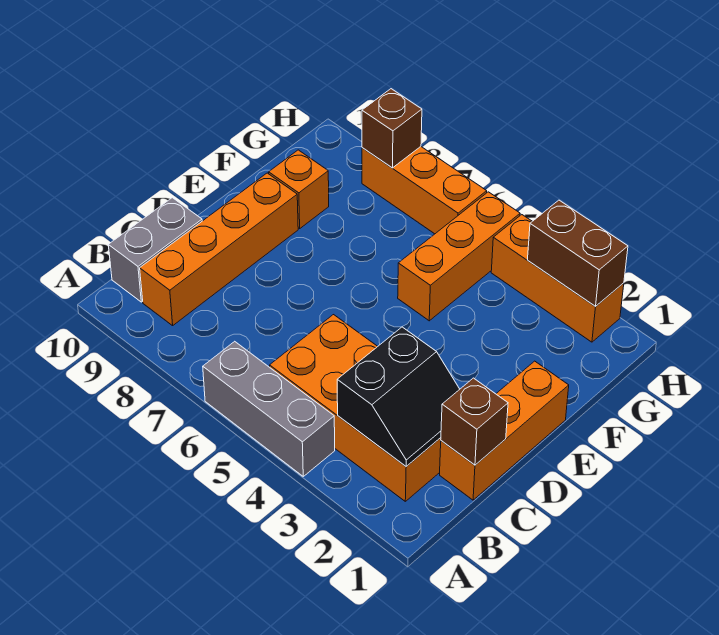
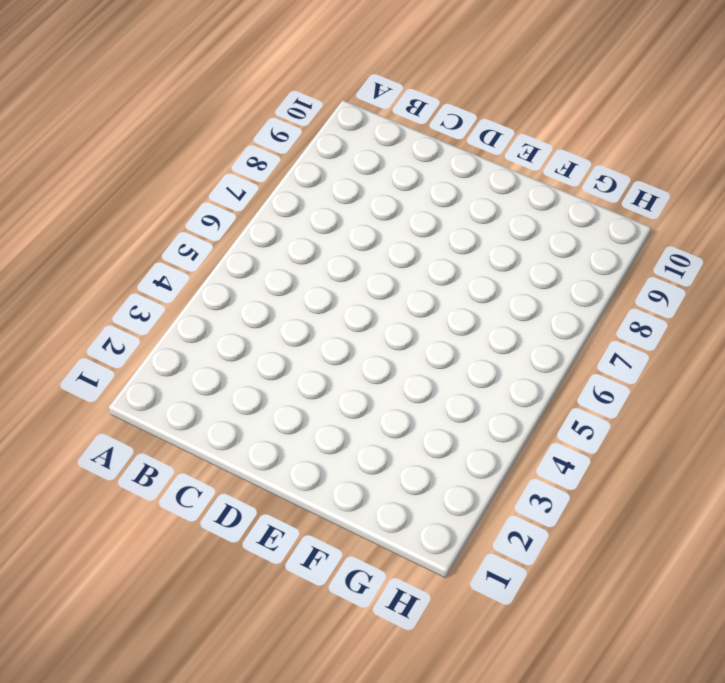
none -> grey 1x3 brick [203,341,335,476]
none -> orange 2x4 brick [270,315,441,501]
none -> orange 1x4 brick [140,173,298,326]

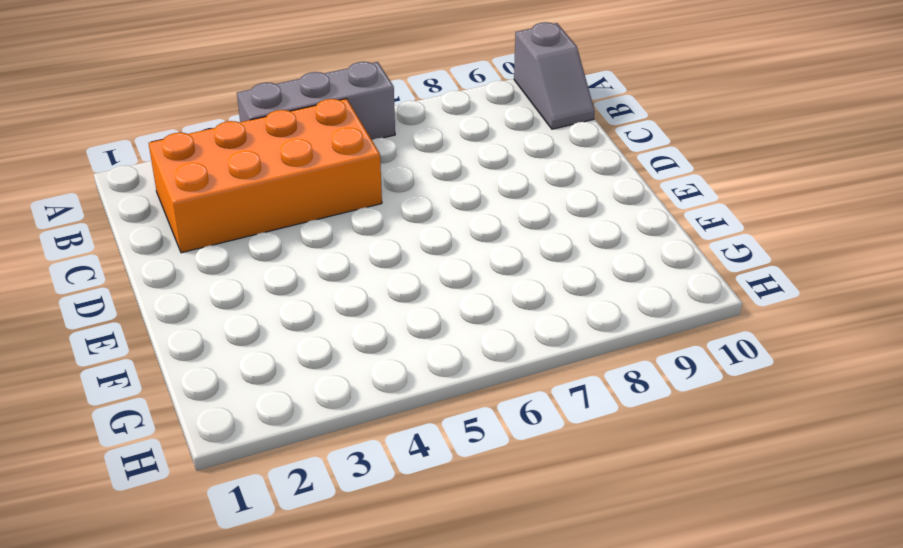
grey 1x2 slope [514,22,595,129] -> grey 1x2 brick [108,198,202,302]
none -> orange 1x4 brick [140,173,298,326]
none -> orange 1x3 brick [440,361,569,500]
none -> orange 1x3 brick [398,192,520,321]

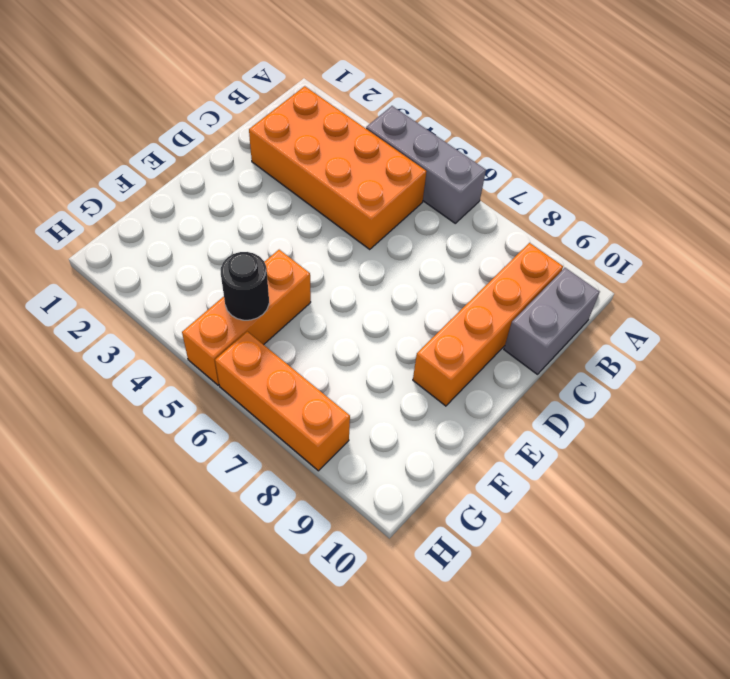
black 1x1 round brick [221,252,269,320] -> none
none -> orange 1x3 brick [440,361,569,500]
none -> orange 1x1 brick [269,150,329,228]
none -> orange 1x3 brick [491,215,624,342]

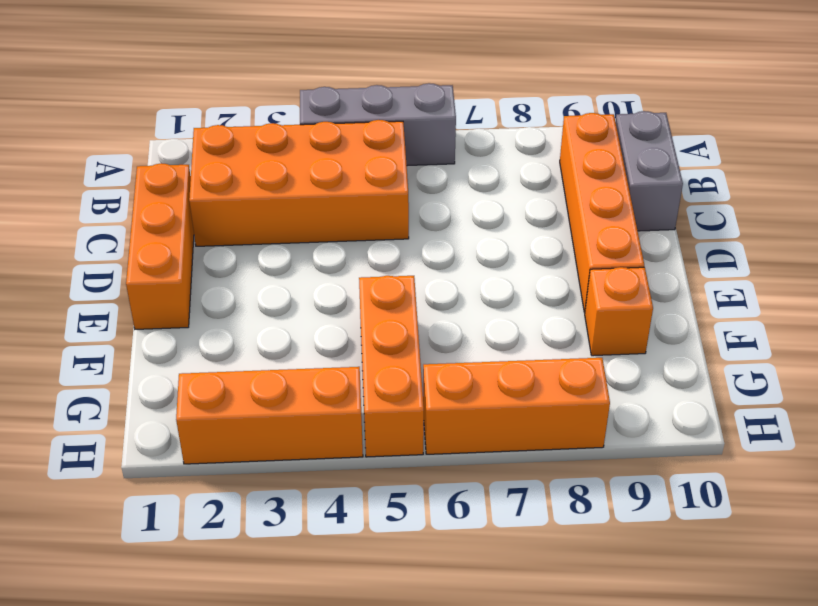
none -> black 2x2 slope [337,327,460,466]
none -> brown 1x1 brick [441,378,508,465]
none -> brown 1x2 brick [528,200,628,307]

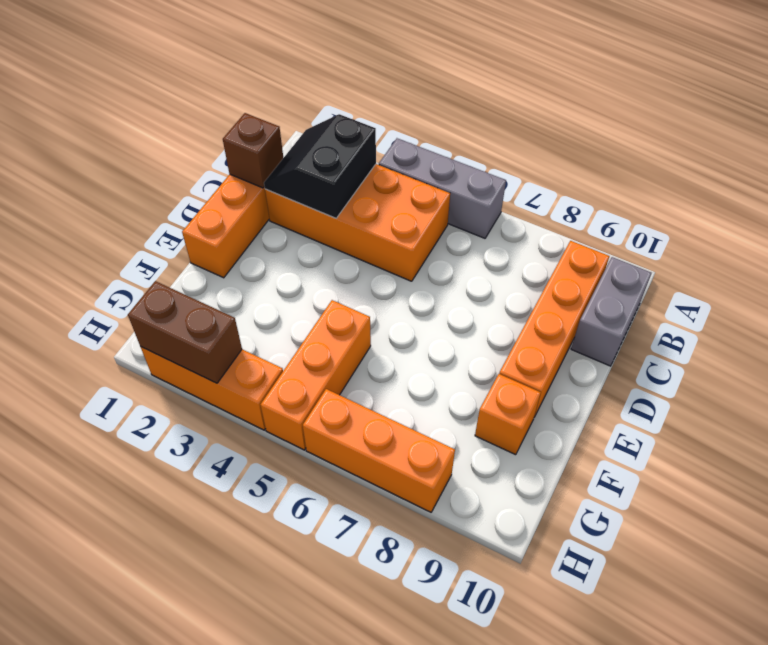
none -> brown 1x1 brick [362,89,422,168]

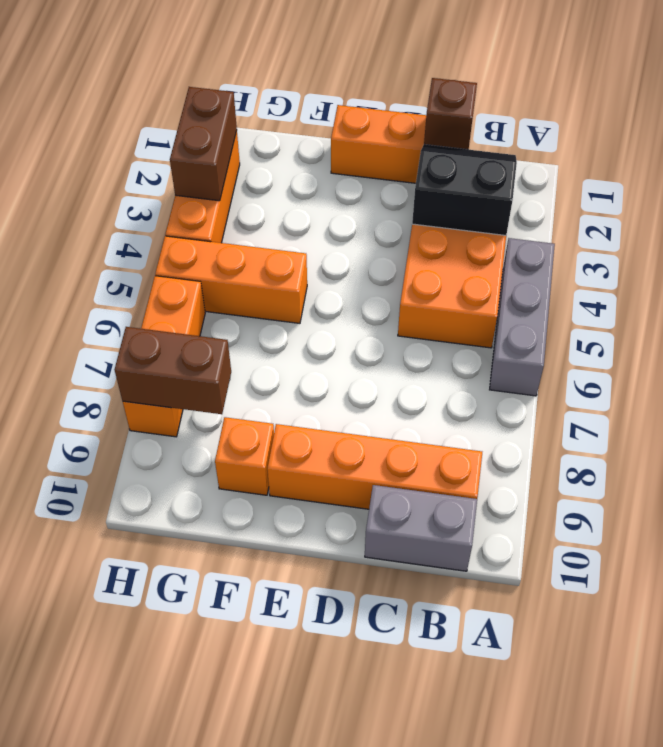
brown 1x2 brick [115,327,231,414] -> brown 1x1 brick [362,89,422,168]

